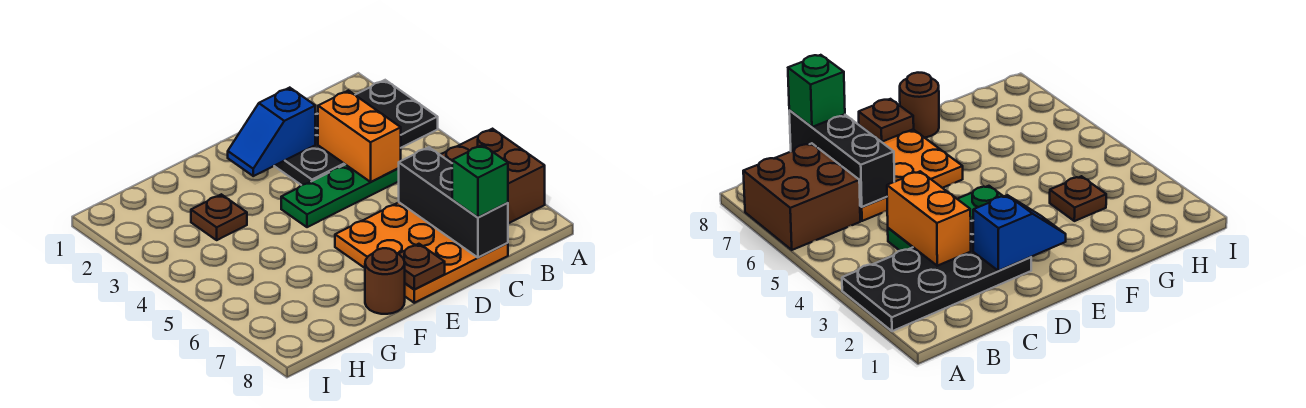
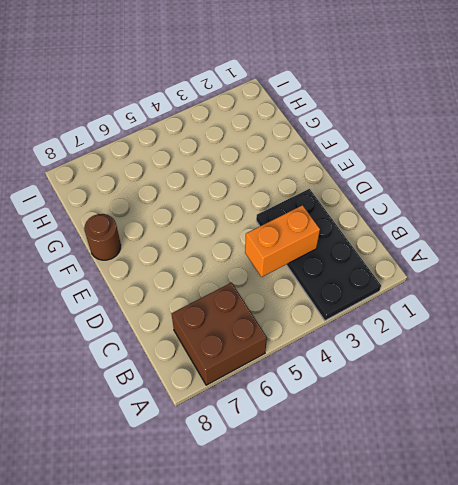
none -> green 1x3 plate [281,165,399,227]
none -> orange 3x3 plate [335,202,508,303]

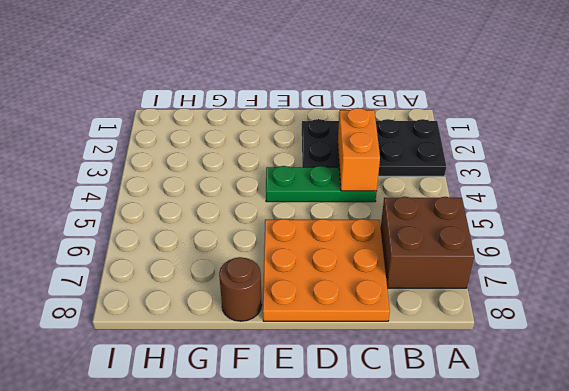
none -> brown 1x1 plate [191,194,247,240]
none -> black 1x3 brick [399,147,508,258]

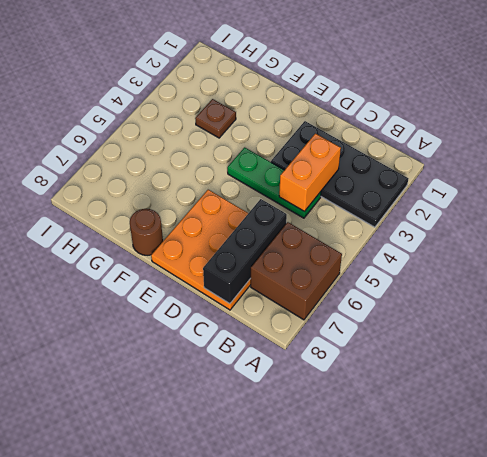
none -> blue 1x2 slope [228,88,315,176]
none -> brown 1x1 plate [399,244,445,290]

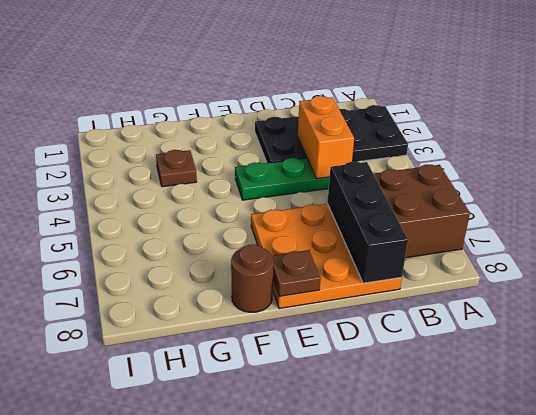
none -> blue 1x2 slope [228,88,315,176]
none -> green 1x1 brick [452,145,508,217]

